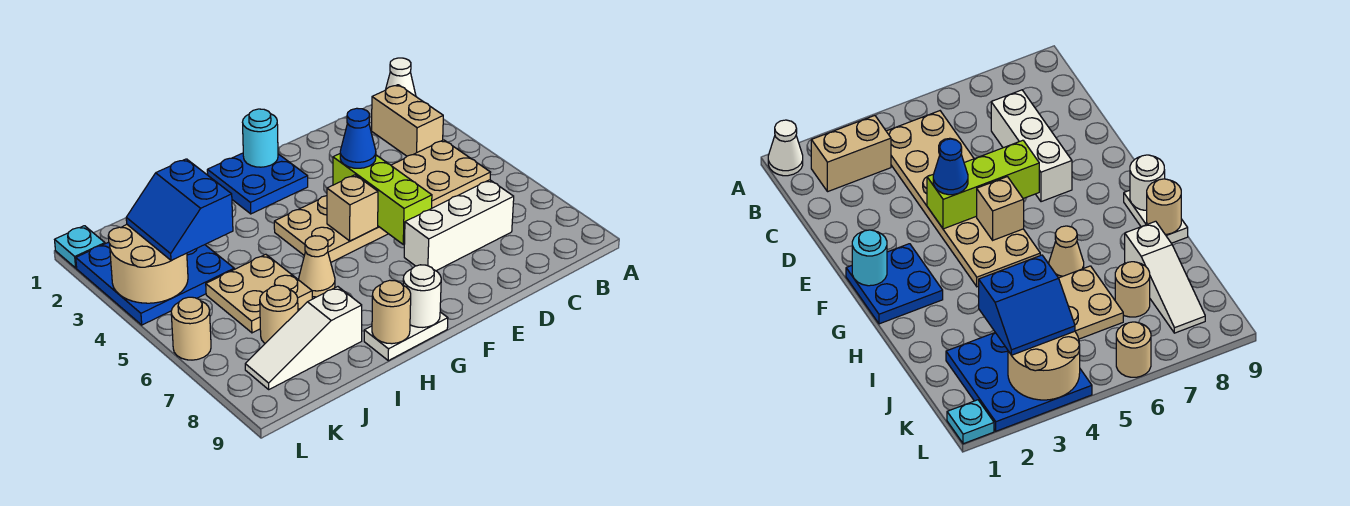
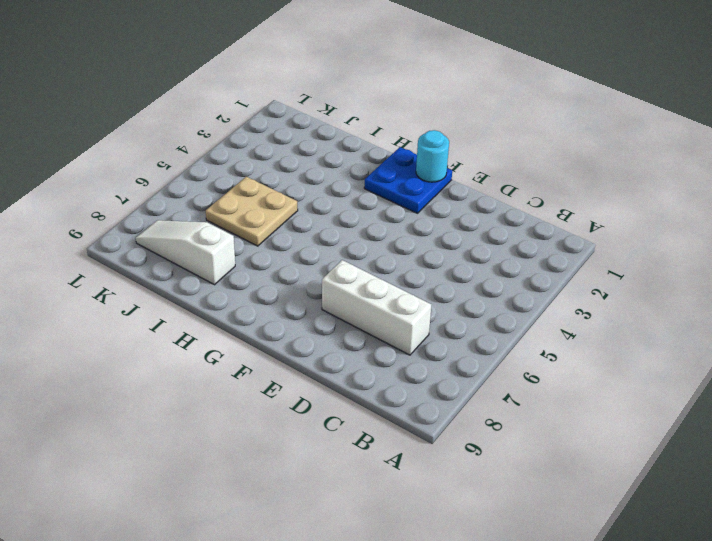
none -> white 1x1 cone [386,58,416,96]
none -> tan 1x2 brick [372,85,443,156]
none -> tan 2x6 plate [274,140,491,262]

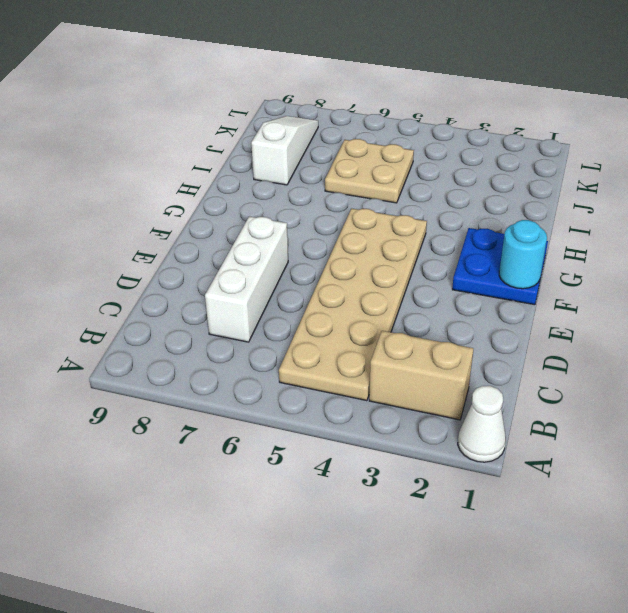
none -> white 1x2 plate [364,312,448,361]
none -> tan 1x1 cone [299,236,335,297]
none -> blue 3x3 plate [76,242,234,325]

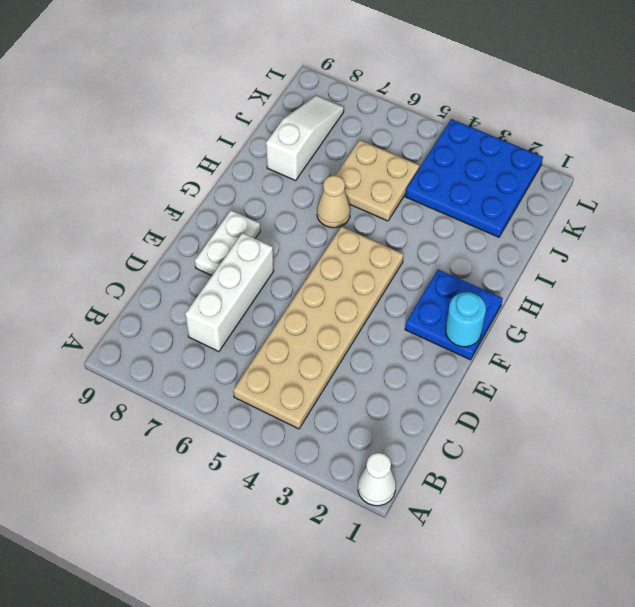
white 1x2 plate [195,211,260,276] -> white 1x2 plate moved to [364,312,448,361]
none -> tan 1x2 brick [372,85,443,156]
none -> tan 1x1 round brick [260,285,298,343]
none -> cyan 1x1 plate [55,226,105,268]

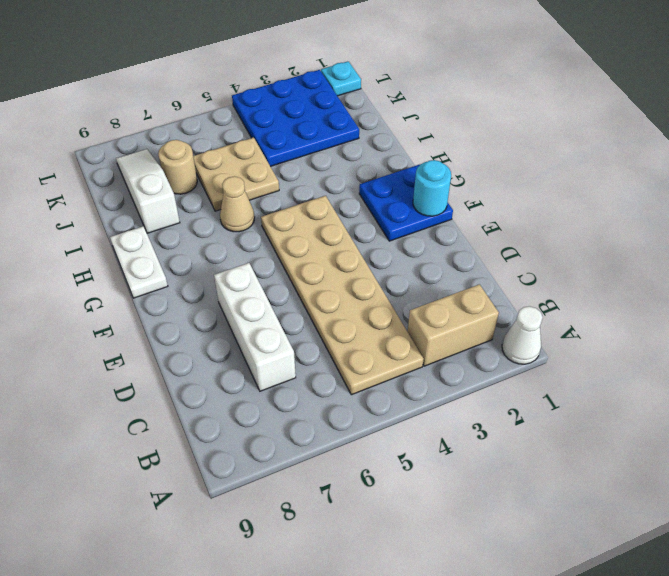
none -> tan 1x1 round brick [171,297,211,360]
none -> lime 1x3 brick [333,154,432,244]
none -> tan 1x1 brick [327,175,378,241]

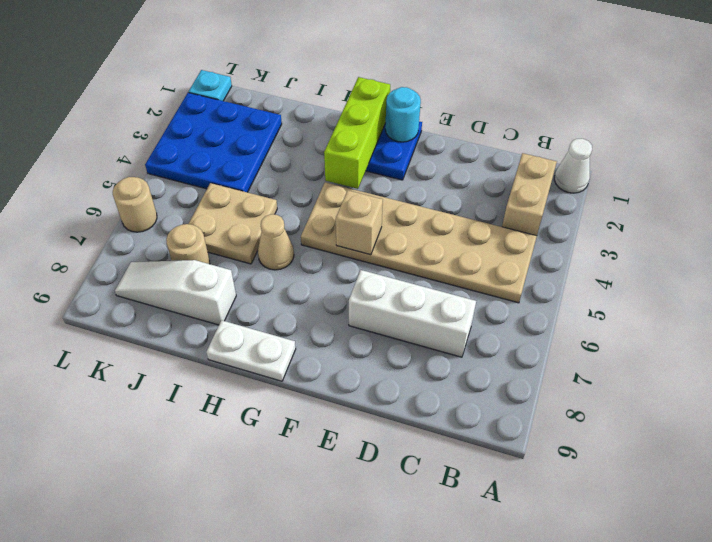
lime 1x3 brick [324,77,390,189] -> lime 1x3 brick moved to [333,154,432,244]
none -> white 1x1 round brick [403,265,441,327]
none -> tan 1x1 round brick [372,280,411,344]
none -> tan 2x2 round brick [108,225,188,303]

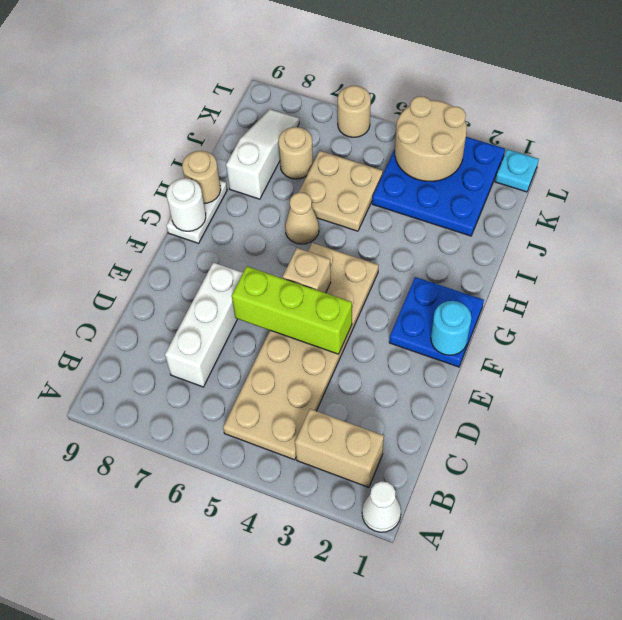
none -> blue 1x1 cone [340,108,376,168]
none -> blue 2x2 slope [126,159,233,261]

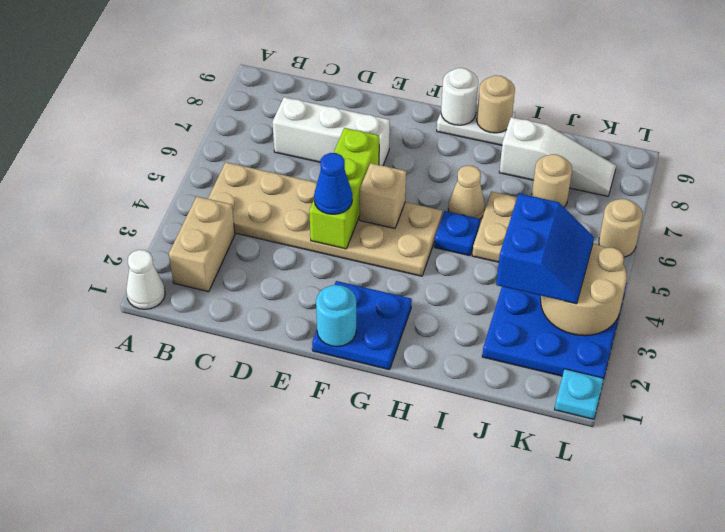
blue 1x1 plate [434,211,480,256] -> none

